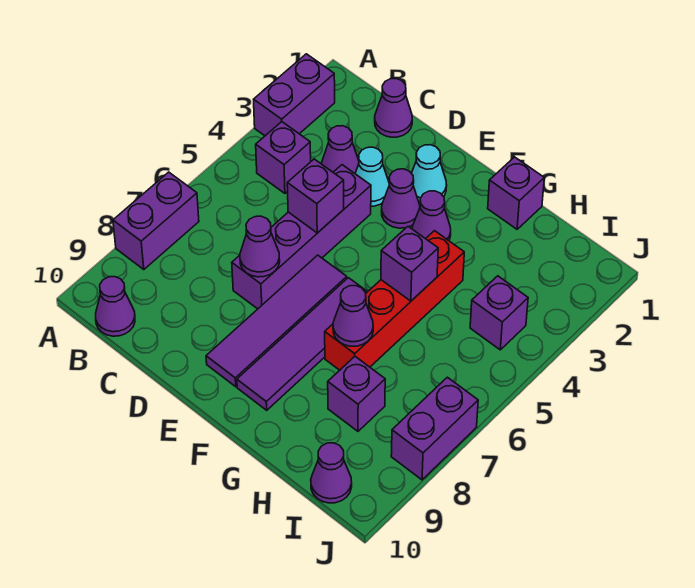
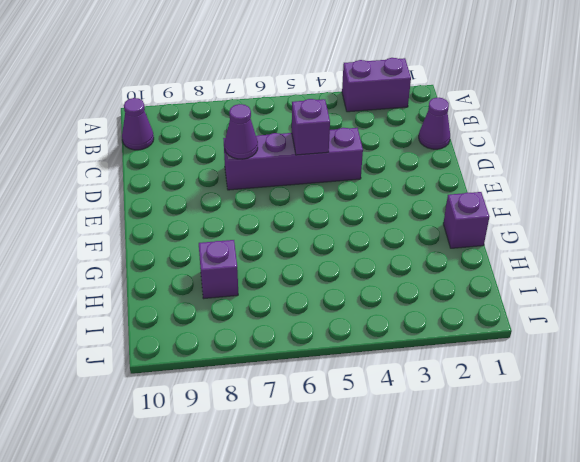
none -> purple 1x2 brick [113,172,199,270]
none -> purple 1x1 brick [256,122,311,193]
none -> purple 1x1 cone [321,126,359,173]

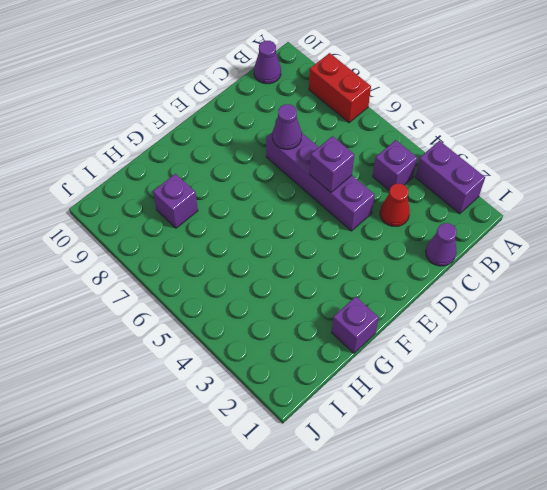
red 1x2 brick [309,53,371,123] -> purple 1x2 brick [113,172,199,270]
red 1x1 cone [380,184,410,226] -> purple 1x1 cone [321,126,359,173]
none -> cyan 1x1 cone [355,147,389,206]
none -> cyan 1x1 cone [411,145,447,203]
none -> purple 1x1 cone [382,169,420,228]

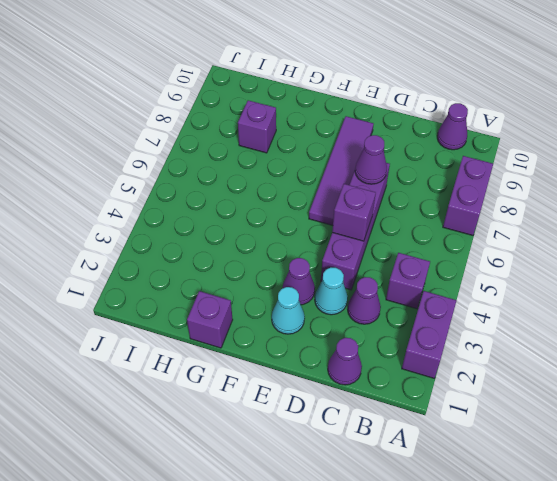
none -> purple 1x1 cone [412,191,451,241]
none -> purple 1x4 tile [237,278,367,410]
none -> red 1x4 brick [325,231,464,370]

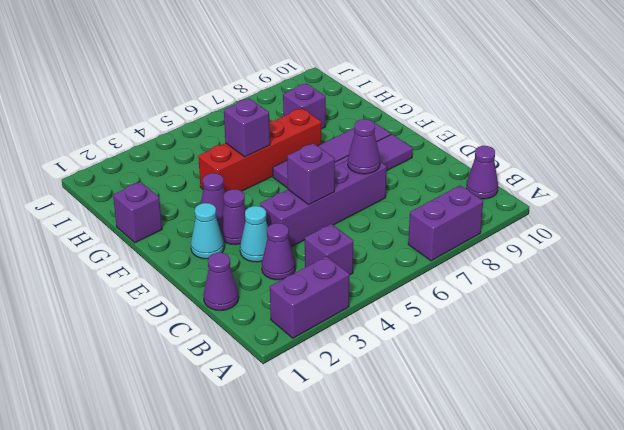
none -> purple 1x1 brick [470,276,528,350]
none -> purple 1x1 cone [311,443,352,503]
none -> purple 1x2 brick [391,377,478,480]

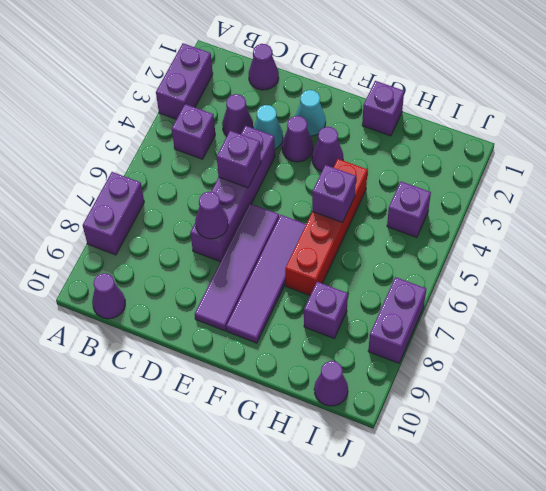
none -> purple 1x1 cone [333,286,373,346]

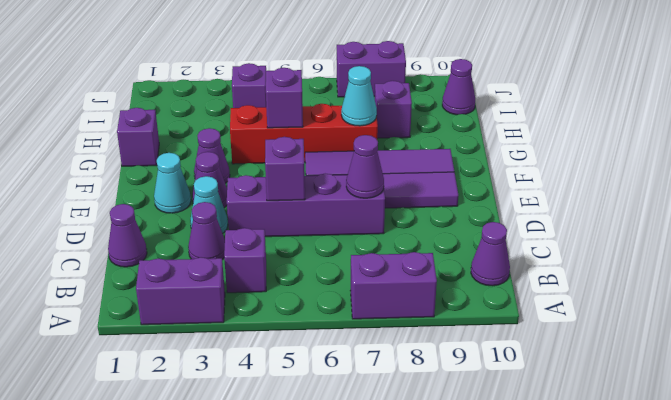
cyan 1x1 cone [341,66,377,126] -> purple 1x1 cone [333,286,373,346]

